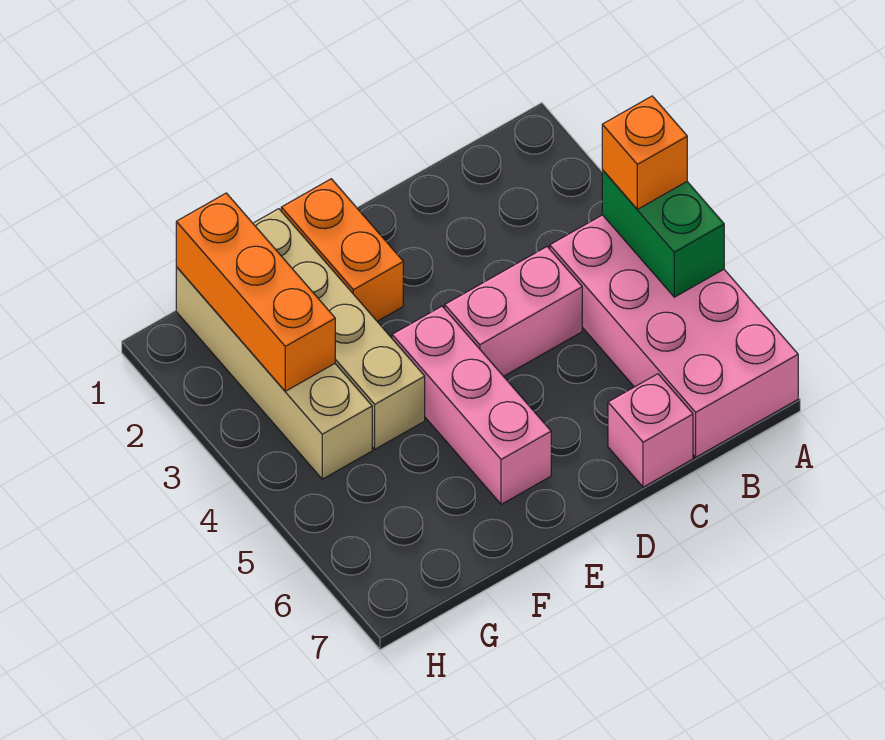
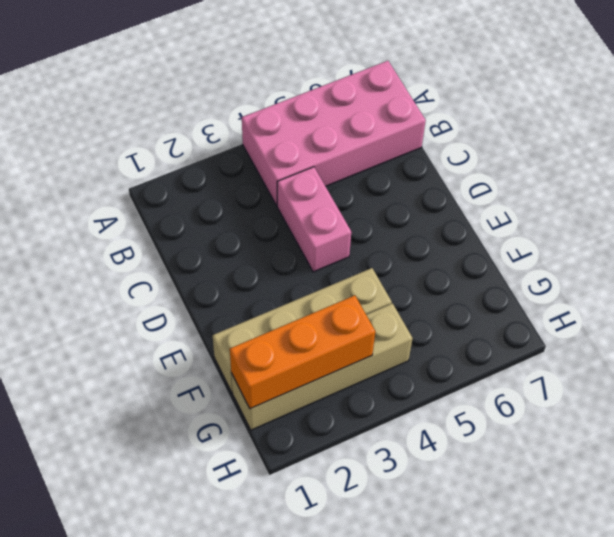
none -> pink 1x1 brick [608,374,693,487]
none -> orange 1x2 brick [281,179,403,321]

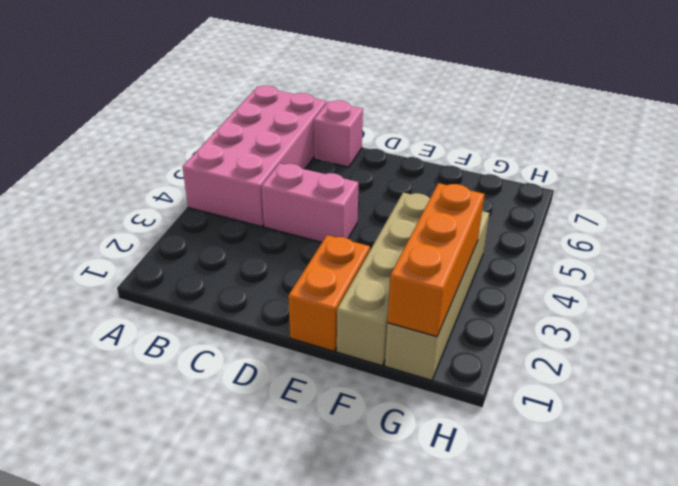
none -> pink 1x3 brick [392,306,551,504]
none -> green 1x2 brick [602,170,724,297]

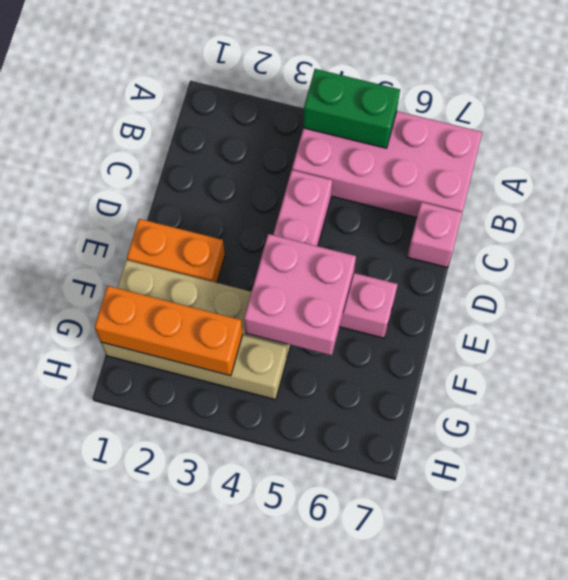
pink 2x2 brick [244,234,356,355] -> none
none -> orange 1x1 brick [602,96,687,209]

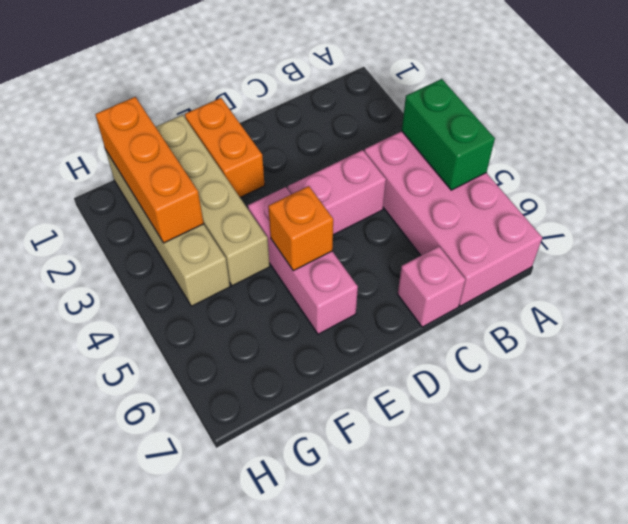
orange 1x1 brick [268,186,333,271] -> orange 1x1 brick moved to [602,96,687,209]

